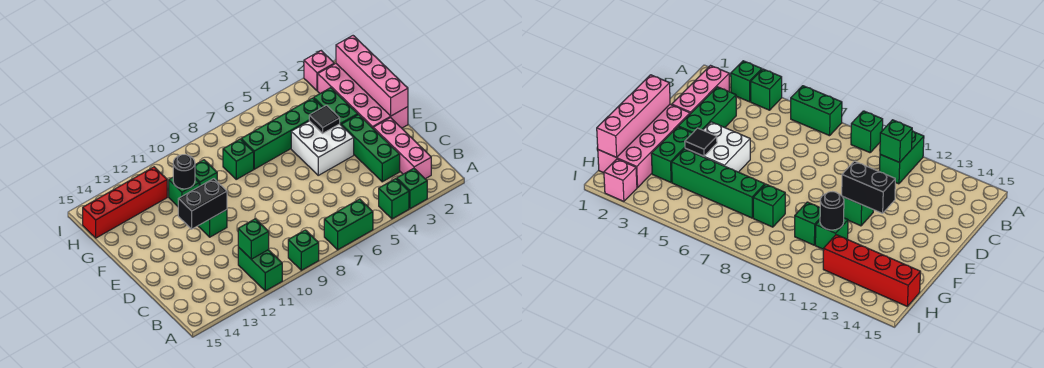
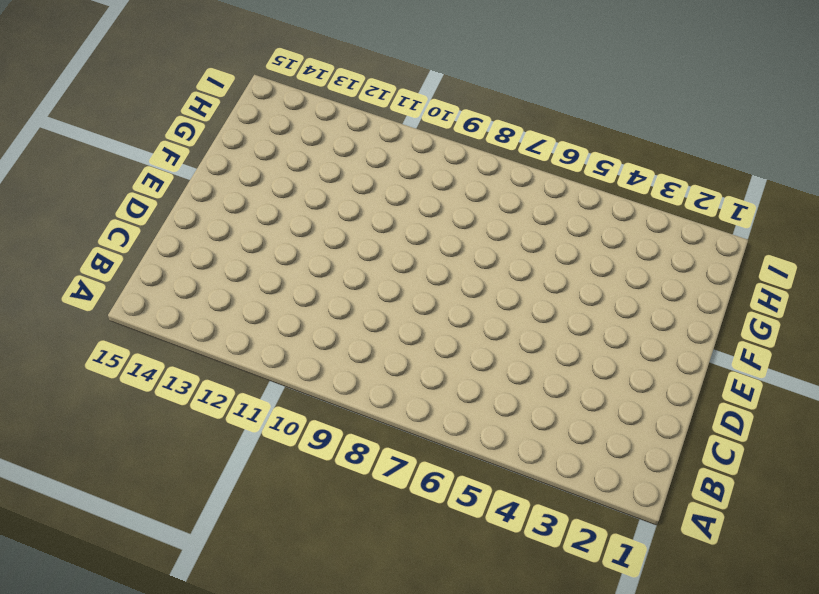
none -> green 1x1 brick [397,168,427,209]
none -> green 1x1 brick [379,179,409,219]
none -> green 1x2 brick [324,199,373,250]

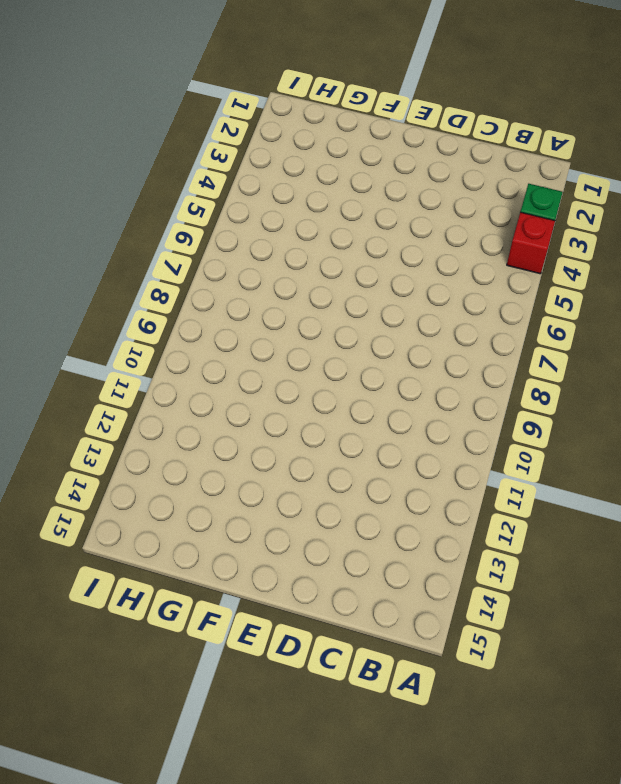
red 1x1 brick [507,212,555,274] -> green 1x1 brick [379,179,409,219]
none -> green 1x2 brick [324,199,373,250]
none -> green 1x1 brick [288,230,319,270]
none -> green 1x2 brick [238,247,282,291]

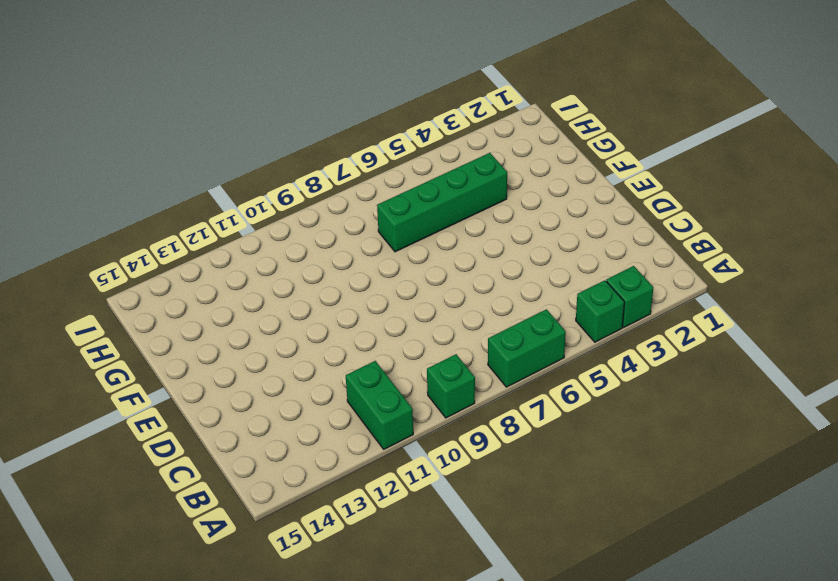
none -> pink 1x3 brick [373,118,431,179]
none -> green 1x3 brick [341,115,400,182]
none -> pink 2x4 brick [318,64,408,128]

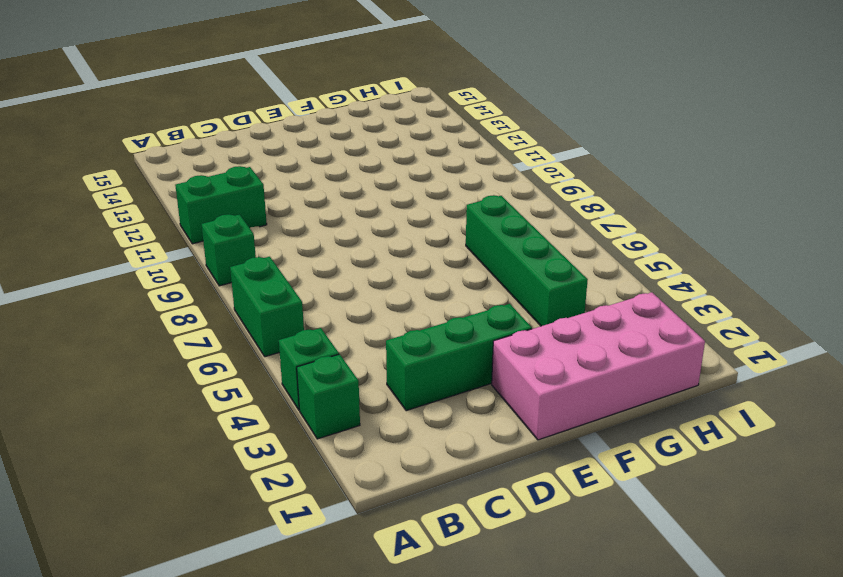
none -> pink 1x3 brick [373,118,431,179]
none -> white 2x2 brick [291,121,354,175]
none -> green 1x1 brick [198,210,227,237]

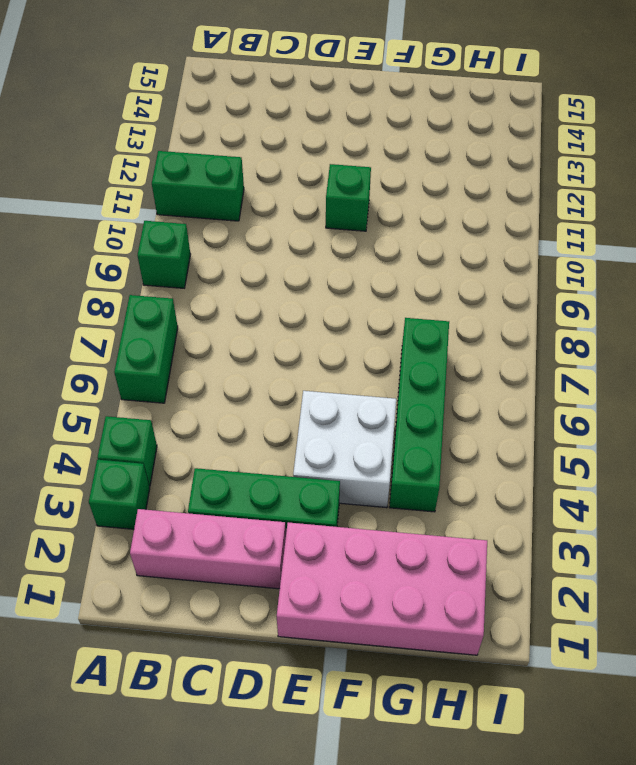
none -> green 1x2 brick [314,88,358,125]
none -> green 1x1 brick [223,139,254,179]
none -> green 1x1 brick [195,160,217,186]

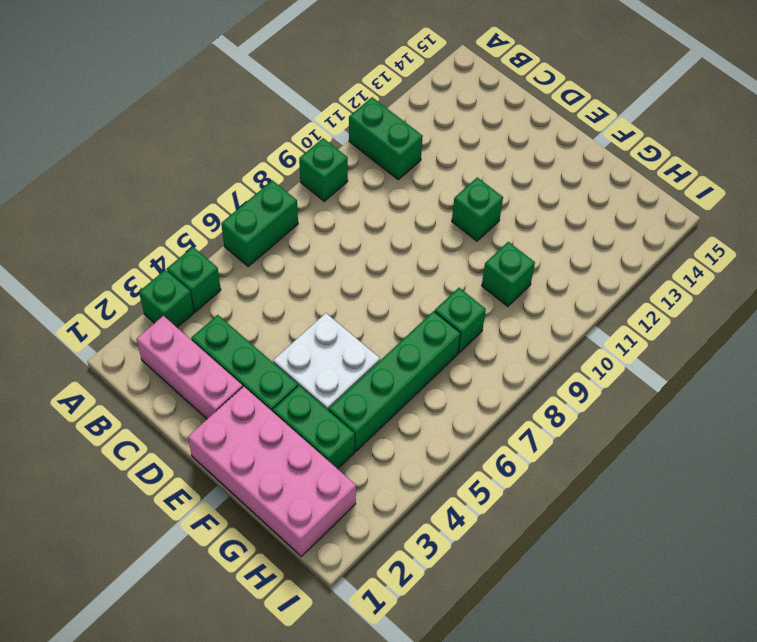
none -> green 1x1 brick [169,178,199,206]
none -> red 1x4 brick [83,167,167,238]
none -> pink 1x1 brick [304,51,334,91]

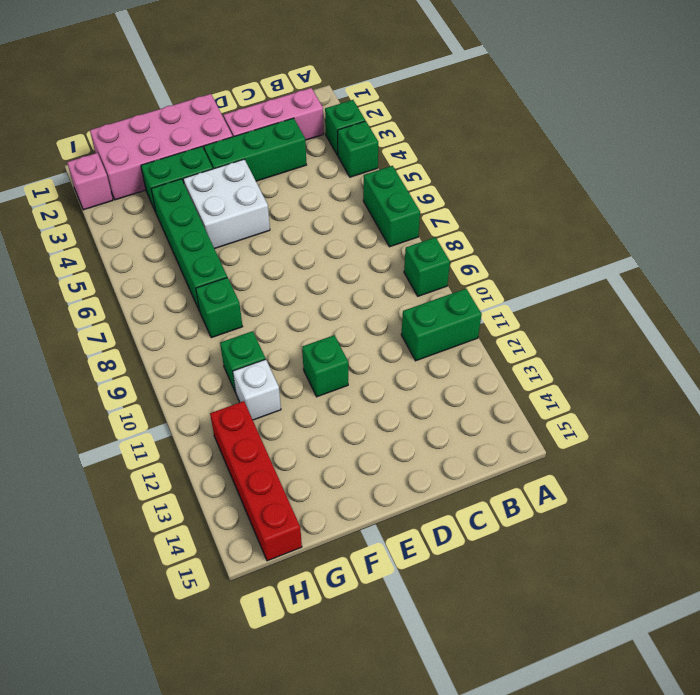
white 1x1 brick [233,359,281,420] -> green 1x1 brick [169,178,199,206]
none -> green 1x1 brick [238,219,269,259]
none -> pink 1x4 brick [336,36,408,116]
none -> black 1x2 brick [178,179,227,229]

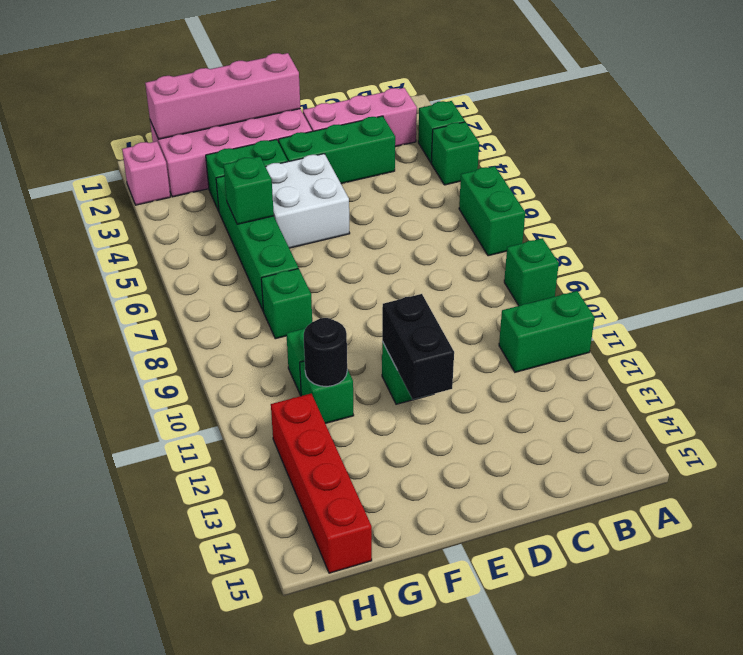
green 1x1 brick [224,156,274,224] -> green 1x1 brick moved to [238,219,269,259]
none -> black 1x1 tile [309,105,340,133]

